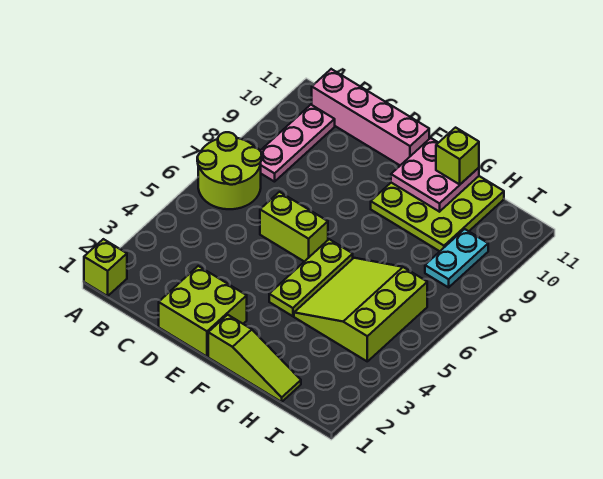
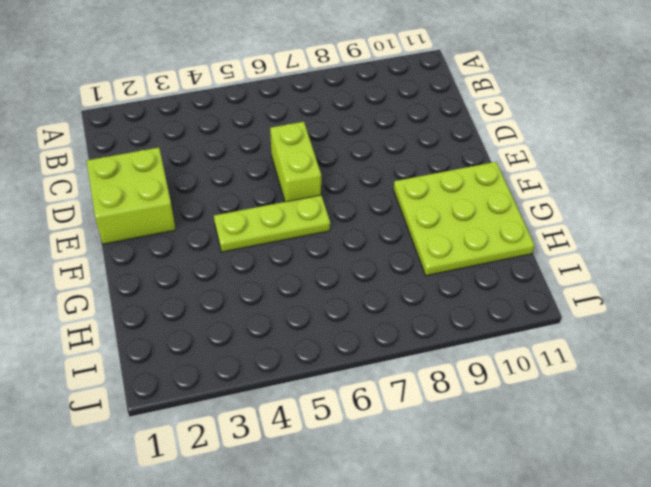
none -> lime 1x1 brick [84,239,127,296]
none -> lime 2x2 round brick [197,132,262,209]
none -> pink 1x3 plate [260,105,335,182]

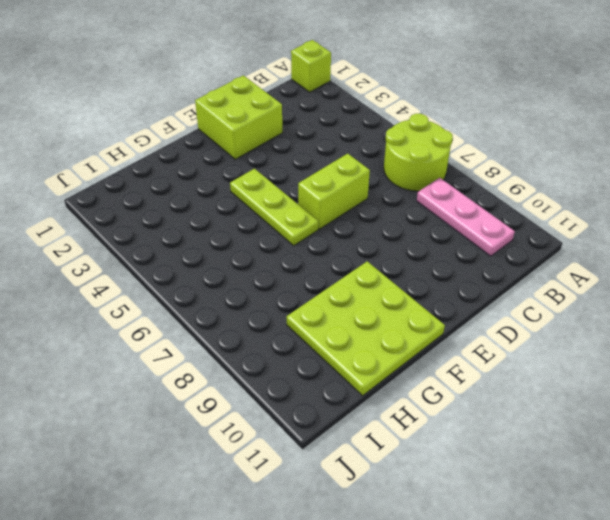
none -> pink 1x4 brick [312,69,429,165]
none -> lime 1x3 slope [208,315,301,402]
none -> lime 3x3 slope [294,258,427,361]

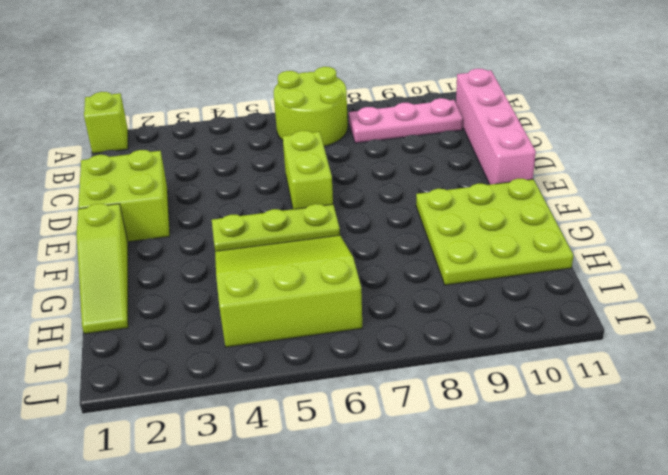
none -> cyan 1x2 plate [425,229,488,287]
none -> pink 2x2 plate [391,138,479,212]
none -> lime 1x1 brick [436,128,479,184]

